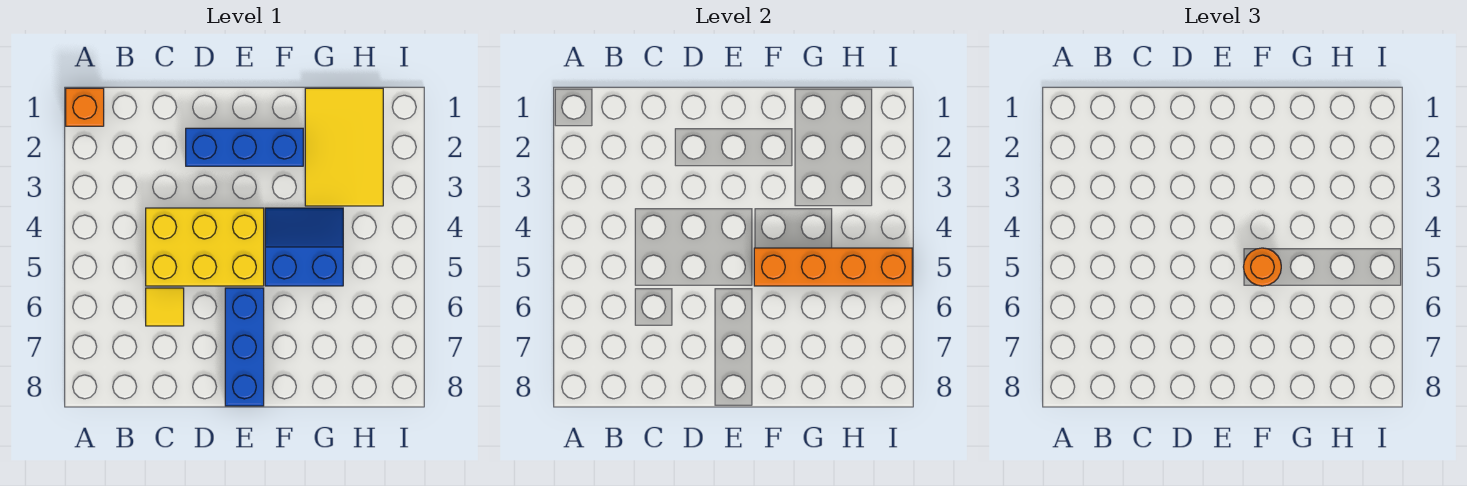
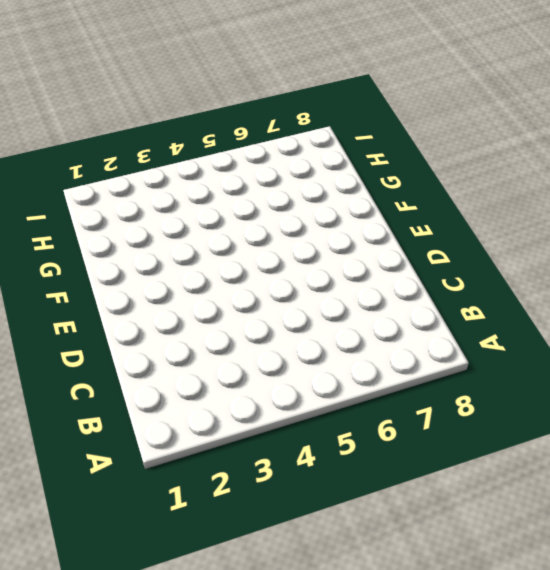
none -> orange 1x1 brick [66,88,104,126]
none -> yellow 2x3 brick [146,208,264,286]

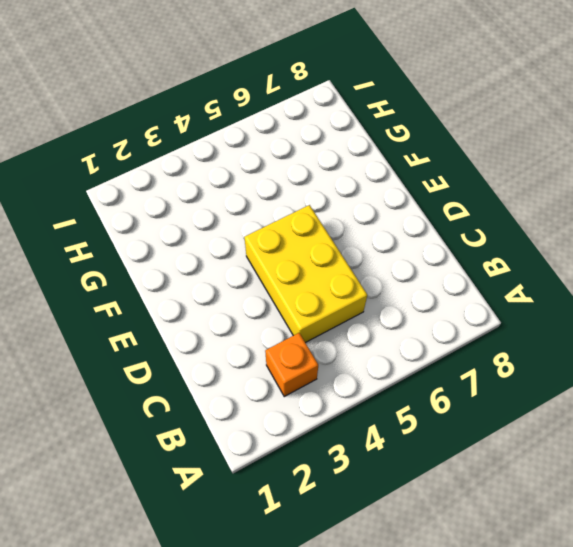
orange 1x1 brick [265,333,318,396] -> orange 1x1 brick moved to [66,88,104,126]
none -> yellow 1x1 tile [146,288,184,326]
none -> blue 1x3 brick [186,128,303,166]

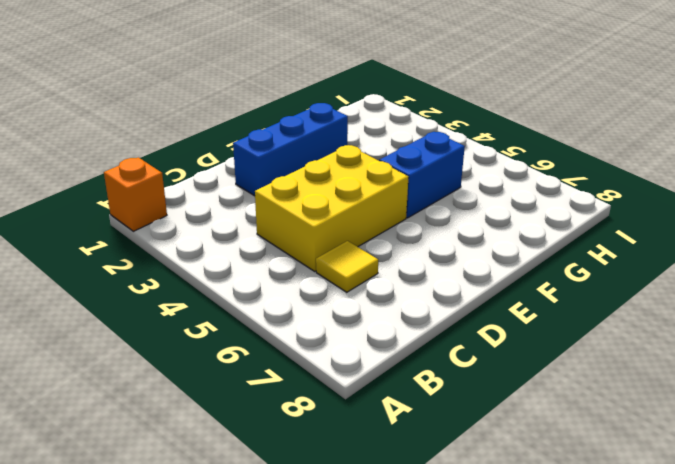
none -> blue 1x3 brick [225,288,264,406]
none -> yellow 2x3 tile [305,88,383,206]

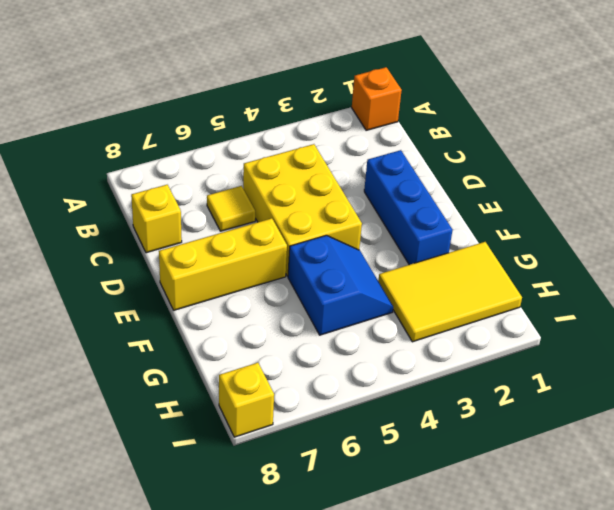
yellow 1x1 brick [131,185,182,253] -> none
yellow 1x3 brick [159,218,287,310] -> blue 1x3 brick [225,288,264,406]
yellow 1x1 brick [219,363,274,437] -> none
none -> orange 1x4 brick [754,248,912,286]
none -> orange 1x1 round brick [1244,248,1281,286]

